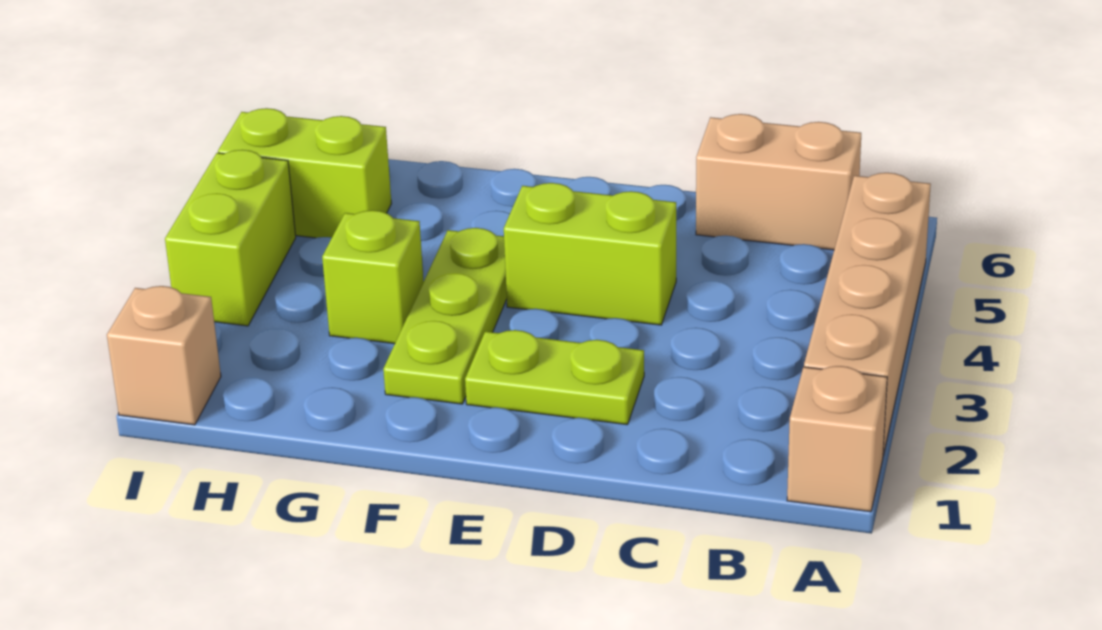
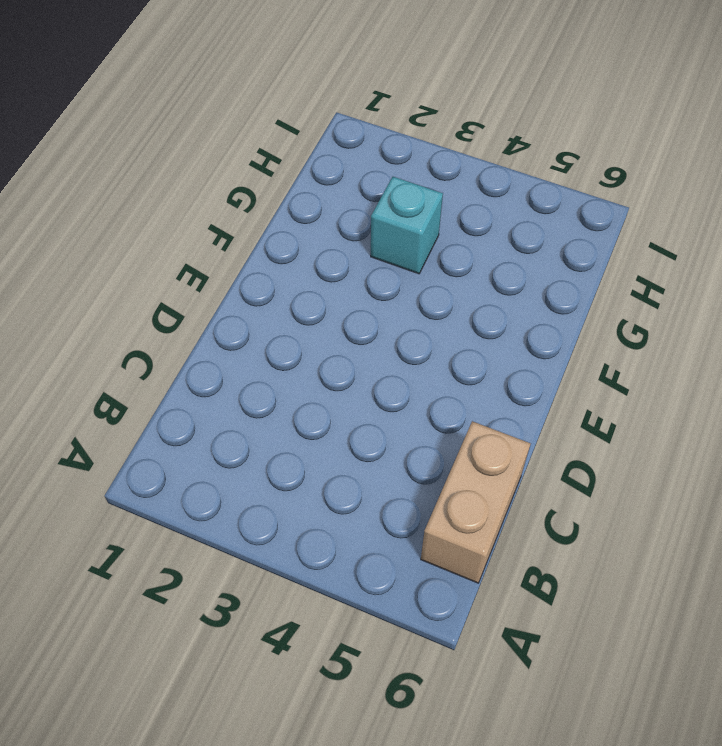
cyan 1x1 brick [371,177,443,274] -> lime 1x1 brick [322,210,424,344]
none -> tan 1x1 brick [787,366,887,512]
none -> tan 1x4 brick [804,173,931,455]

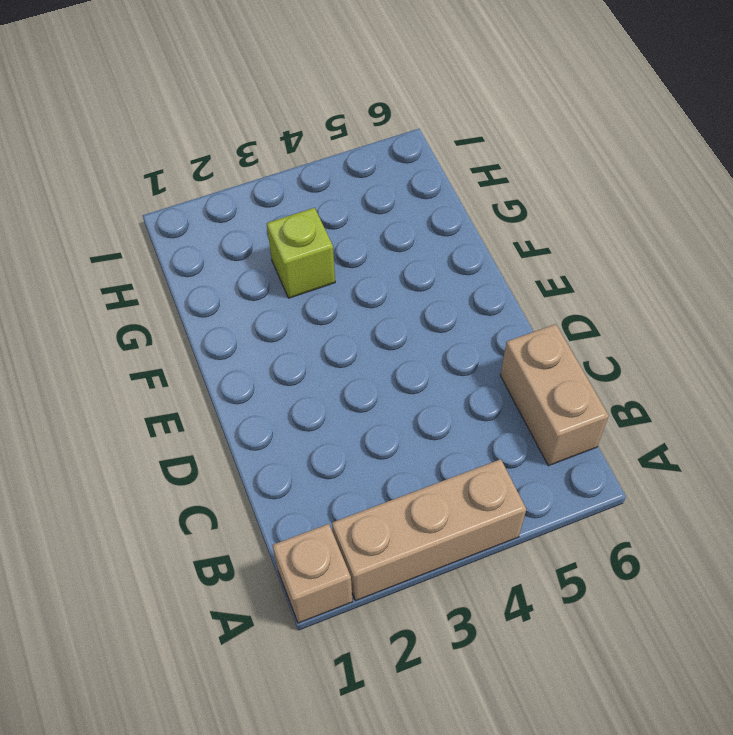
tan 1x3 brick [332,459,526,601] -> tan 1x4 brick [804,173,931,455]
none -> lime 1x2 plate [465,330,644,425]
none -> lime 1x2 brick [504,183,676,325]

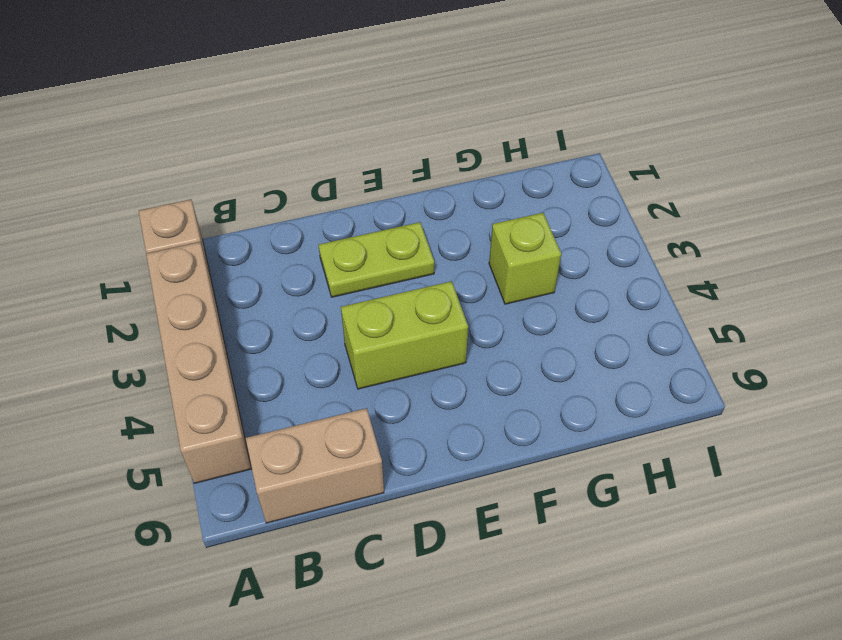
none -> lime 1x3 plate [383,228,507,404]
none -> lime 1x2 brick [218,108,391,238]

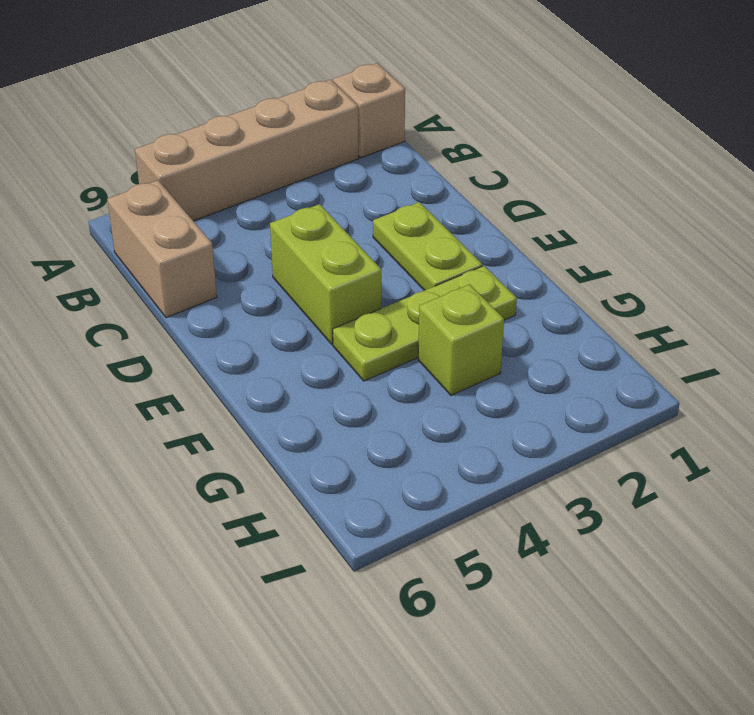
none -> lime 1x2 brick [218,108,391,238]
none -> tan 1x1 brick [107,286,221,425]

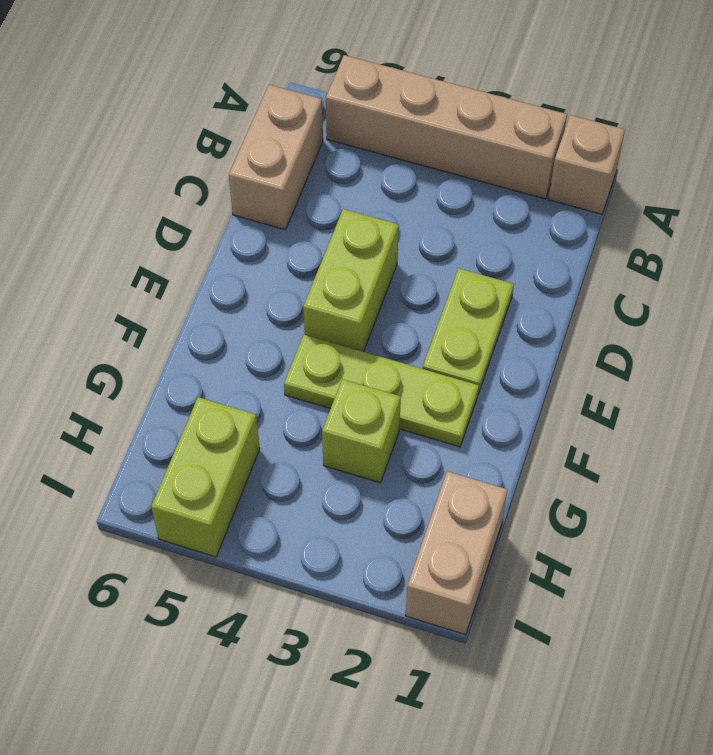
tan 1x2 brick [406,471,508,635] -> tan 1x1 brick [107,286,221,425]
none -> lime 1x2 brick [165,150,296,326]

